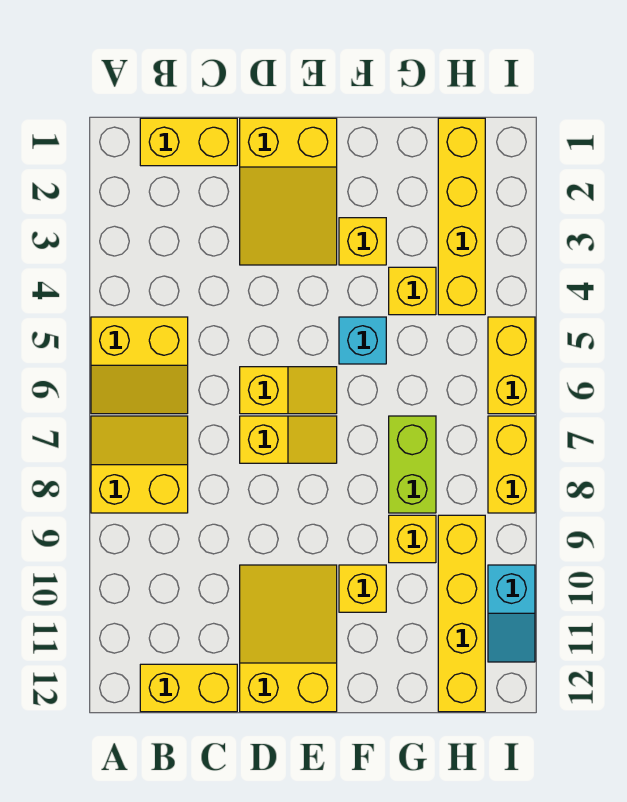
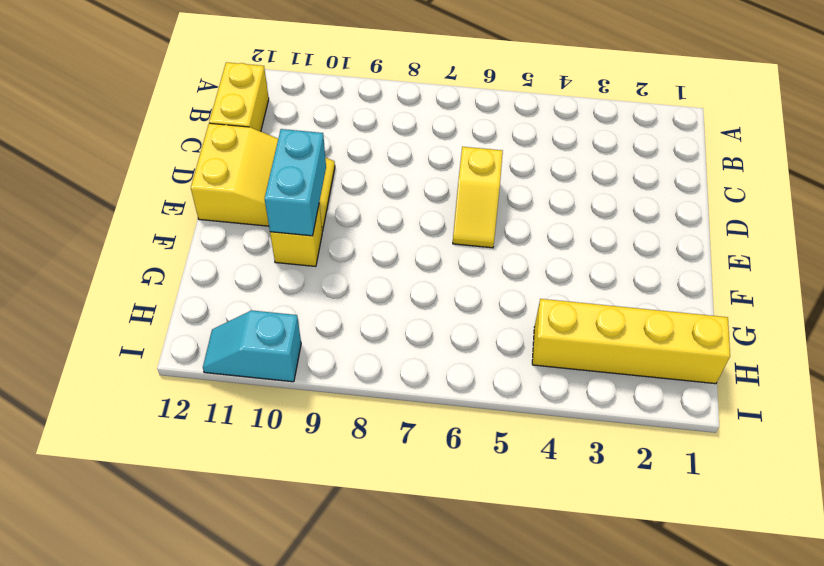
cyan 1x2 brick [265,129,326,236] -> none
none -> yellow 2x2 slope [91,317,188,414]
none -> yellow 2x2 slope [91,416,188,513]
none -> yellow 1x2 brick [140,118,237,166]

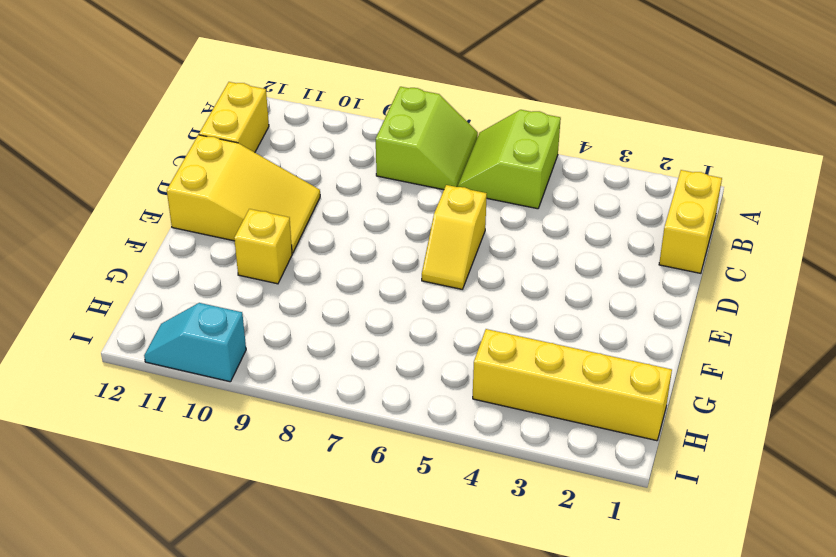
lime 2x2 slope [458,110,561,209] -> yellow 2x2 slope [91,317,188,414]
lime 2x2 slope [376,87,478,190] -> yellow 2x2 slope [91,416,188,513]
none -> yellow 2x3 slope [240,118,337,265]
none -> yellow 1x2 slope [240,416,337,463]
none -> yellow 1x1 brick [339,218,386,265]

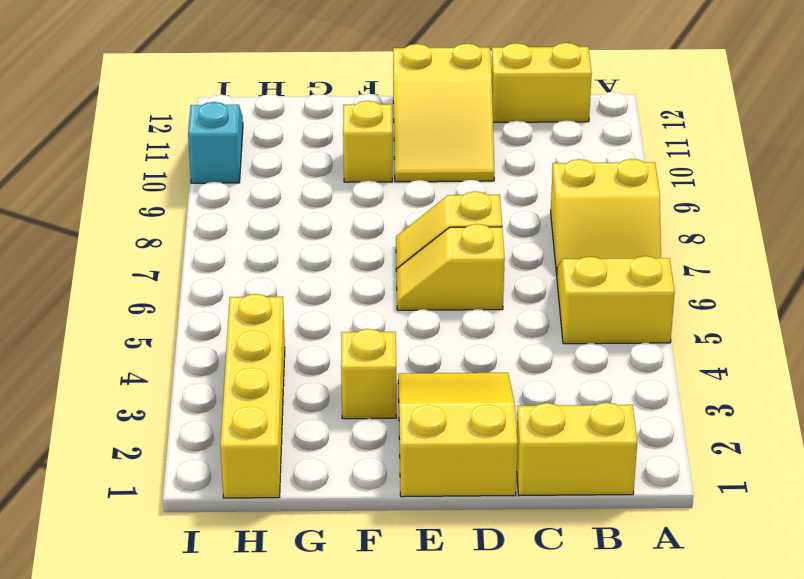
none -> cyan 1x1 brick [339,317,386,364]
none -> yellow 1x1 brick [389,267,436,315]
none -> lime 1x2 brick [389,416,436,513]

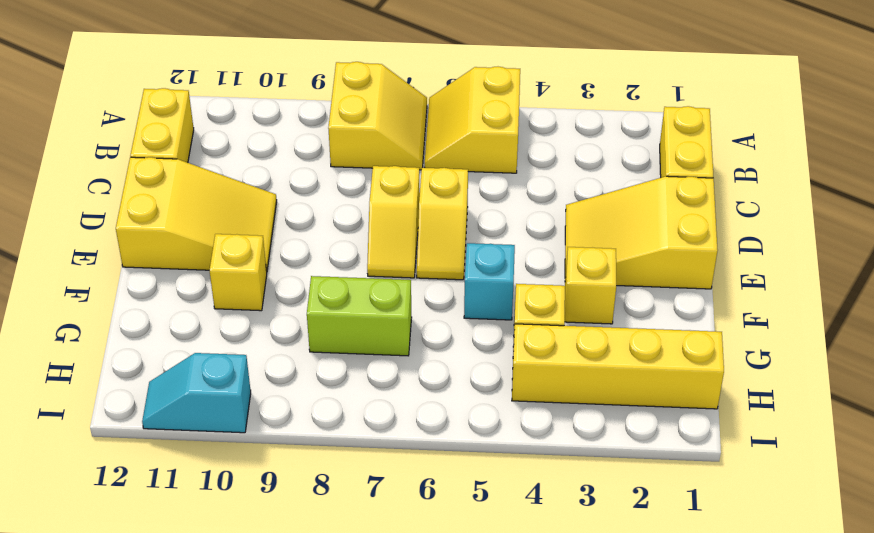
none -> yellow 1x1 brick [389,515,436,563]
none -> yellow 1x4 brick [438,515,485,712]
none -> yellow 1x2 brick [488,317,535,414]

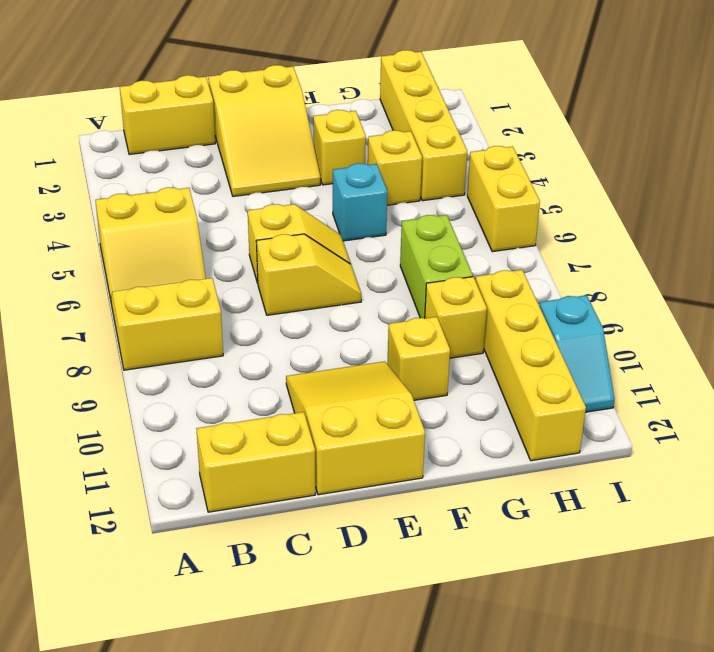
none -> yellow 1x2 brick [488,416,535,513]

